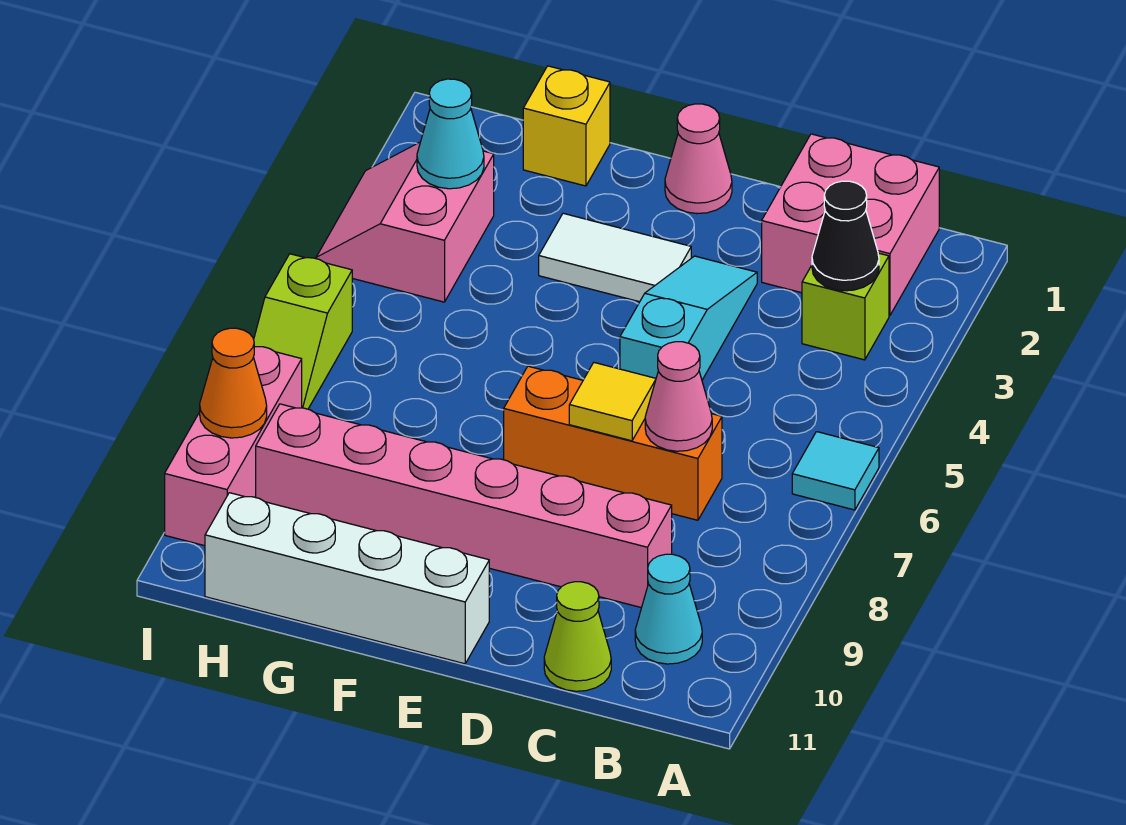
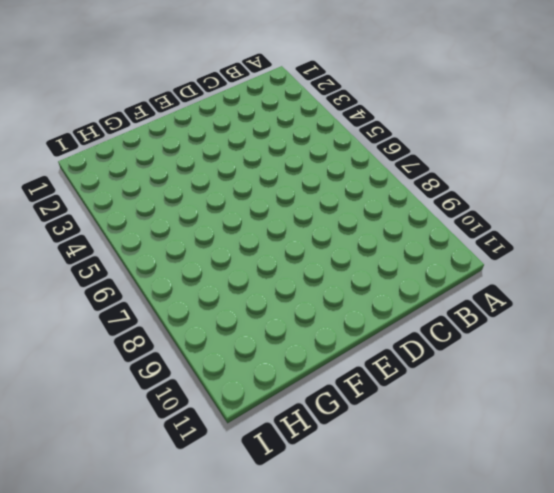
none -> cyan 1x1 tile [792,432,879,510]
none -> pink 2x2 brick [762,134,939,315]
none -> lime 1x1 brick [802,253,889,360]

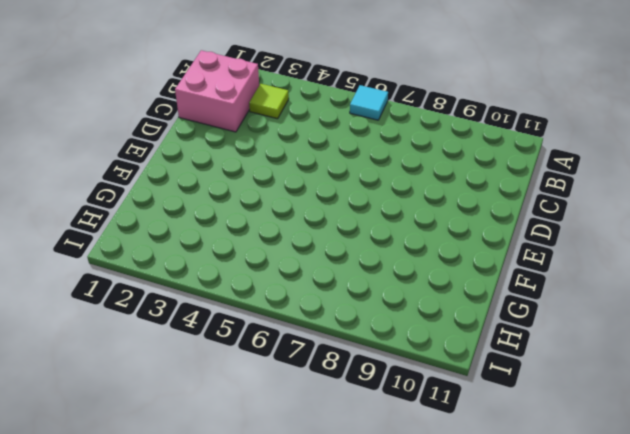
lime 1x1 tile [249,84,289,119] -> lime 1x1 brick [802,253,889,360]
none -> cyan 1x1 cone [635,554,702,664]
none -> orange 1x3 brick [504,366,722,520]
none -> pink 1x6 brick [256,404,672,608]

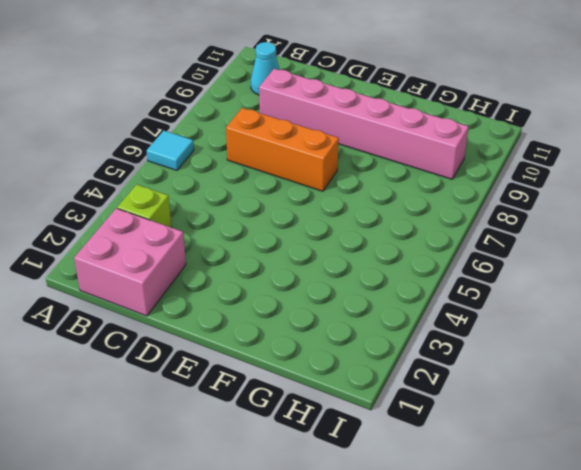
none -> lime 1x1 cone [544,582,611,691]
none -> cyan 1x3 slope [620,256,757,380]
none -> pink 1x1 cone [665,104,732,214]

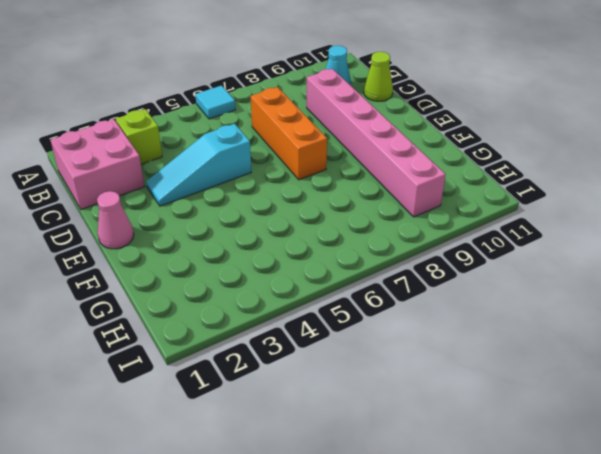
none -> white 1x2 tile [539,213,691,302]
none -> white 1x4 brick [205,493,489,664]
none -> yellow 1x1 brick [523,66,610,186]

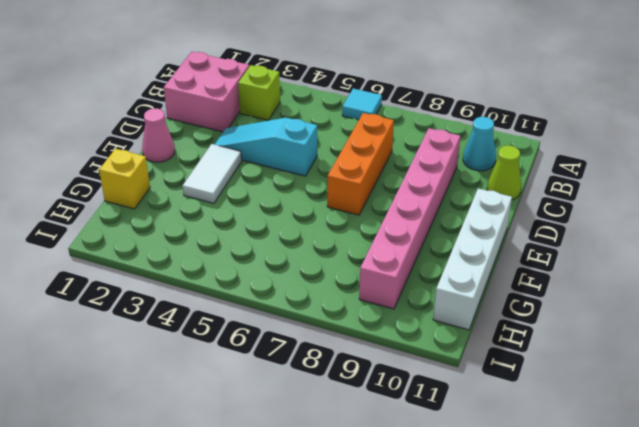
none -> pink 2x2 slope [316,142,494,302]
none -> lime 1x2 slope [254,254,352,409]
none -> pink 1x3 brick [165,347,302,546]

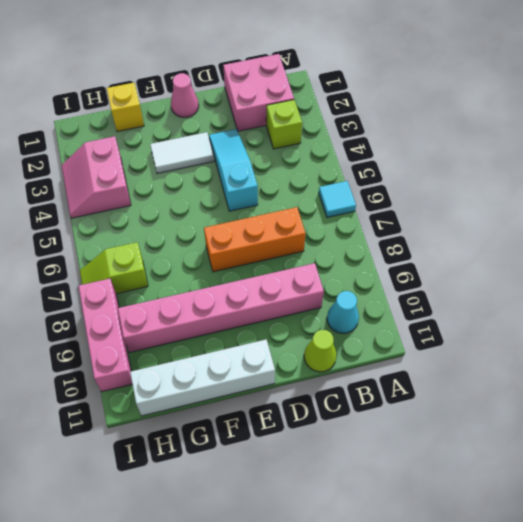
lime 1x2 slope [80,242,148,294] -> lime 1x2 slope turned to [254,254,352,409]
none -> black 1x1 cone [812,181,879,291]
none -> pink 1x1 cone [645,342,712,451]
none -> yellow 1x1 tile [569,363,656,441]

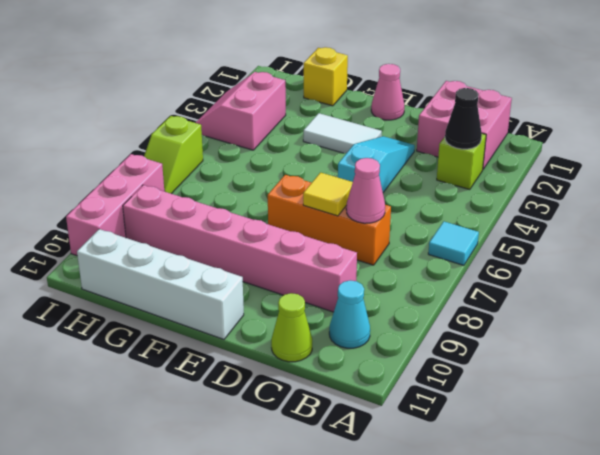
none -> cyan 1x1 cone [417,79,484,189]
none -> orange 1x1 cone [200,328,267,438]

